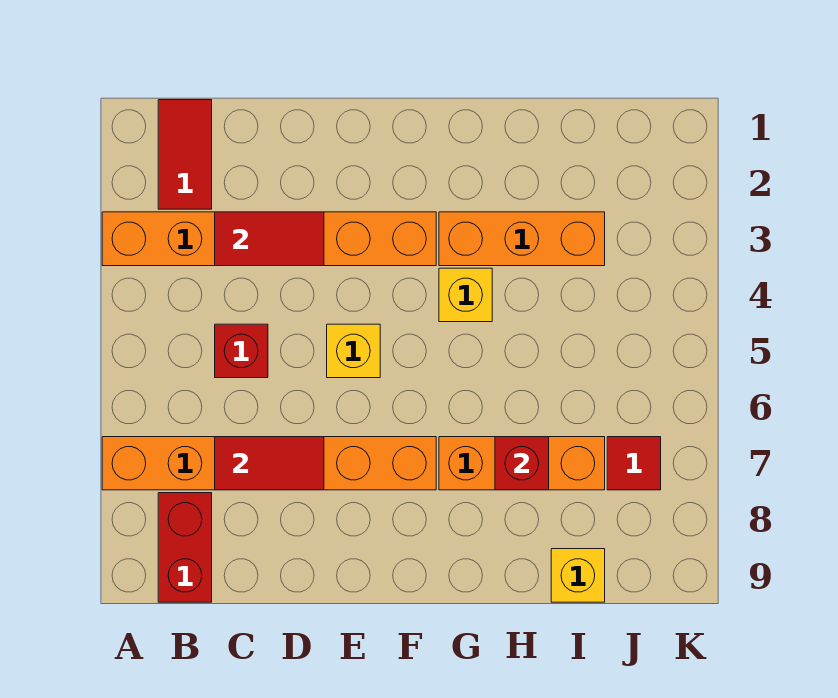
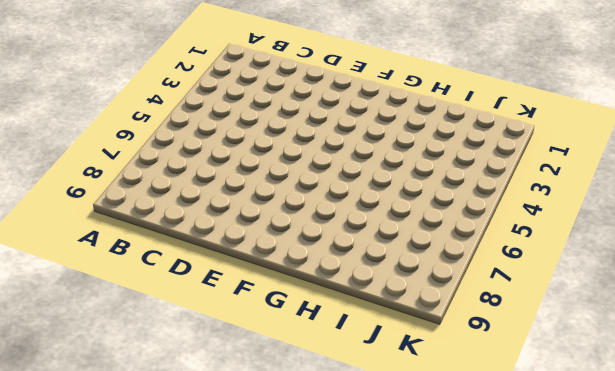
none -> orange 1x6 brick [102,212,436,266]
none -> orange 1x6 brick [102,437,436,490]
none -> red 1x2 tile [158,100,212,209]

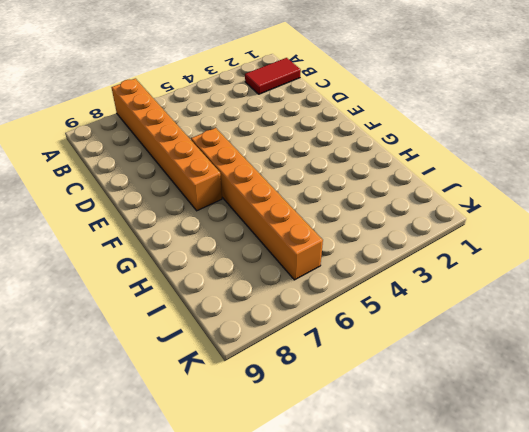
orange 1x6 brick [191,128,323,280] -> orange 1x6 brick moved to [102,212,436,266]
none -> red 1x2 brick [158,493,212,602]
none -> red 1x1 brick [215,324,268,378]
none -> yellow 1x1 brick [327,324,380,378]

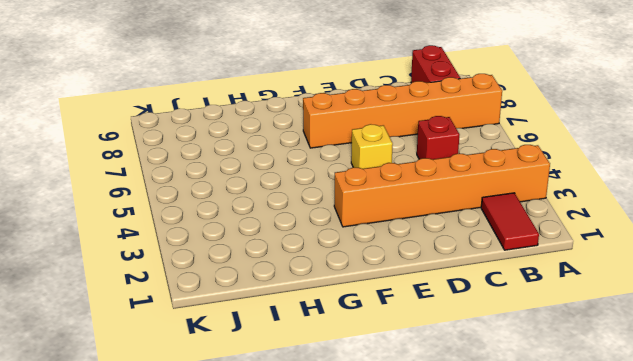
none -> orange 1x3 brick [439,212,605,266]
none -> yellow 1x1 brick [439,268,492,322]
none -> orange 1x3 brick [439,437,605,490]

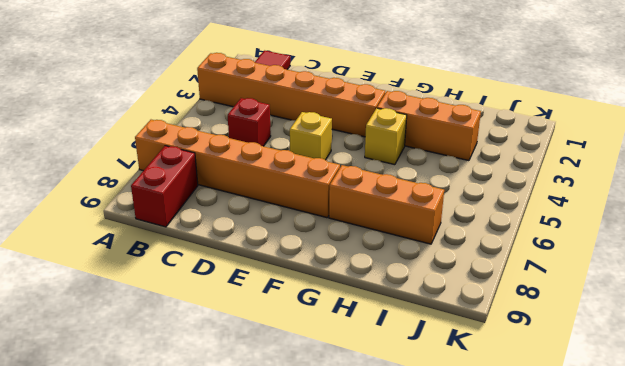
none -> yellow 1x1 brick [551,549,605,602]
none -> red 1x1 tile [607,437,661,490]
none -> red 1x2 tile [215,212,324,266]

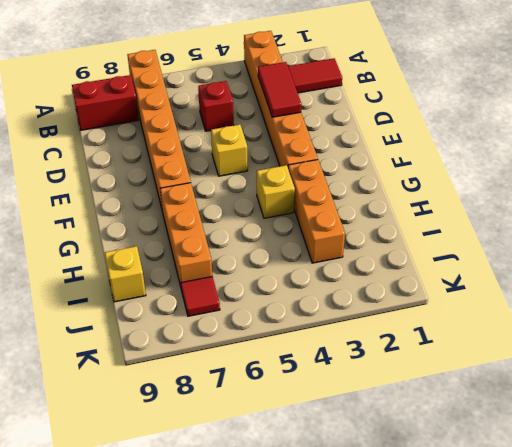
none -> red 1x2 tile [215,437,324,490]
none -> red 1x1 brick [495,437,549,490]

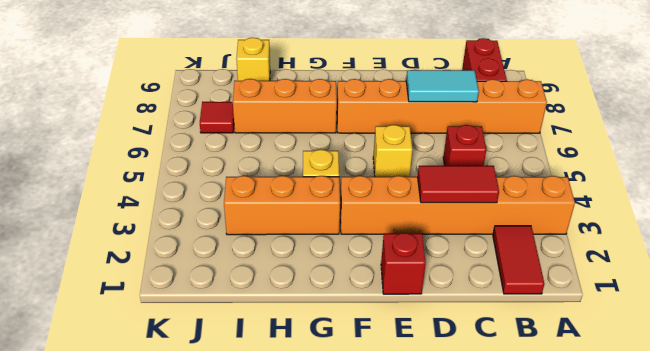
cyan 1x2 tile [406,70,479,102] -> red 1x2 tile [215,437,324,490]
red 1x1 brick [381,233,426,294] -> red 1x1 brick moved to [495,437,549,490]

